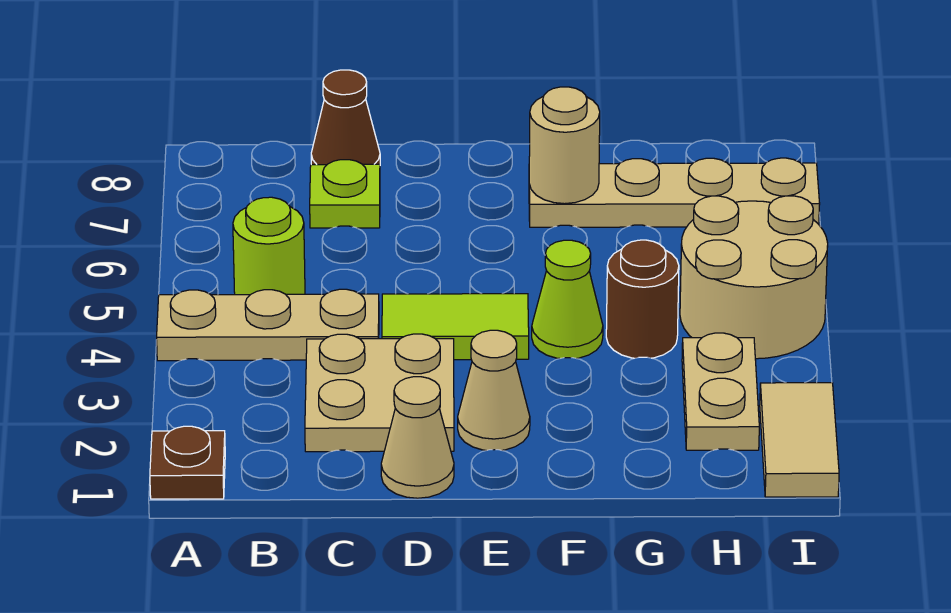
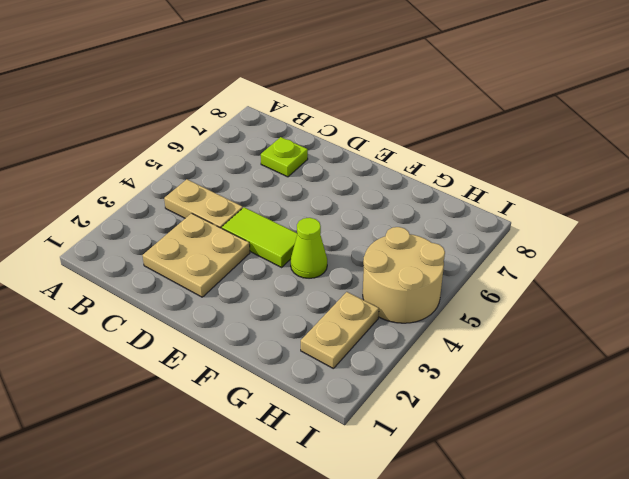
tan 1x2 plate [164,179,243,228] -> tan 1x3 plate [157,289,379,361]
none -> brown 1x1 plate [150,426,225,499]
none -> lime 1x1 round brick [233,197,305,295]
none -> brown 1x1 cone [311,70,380,165]

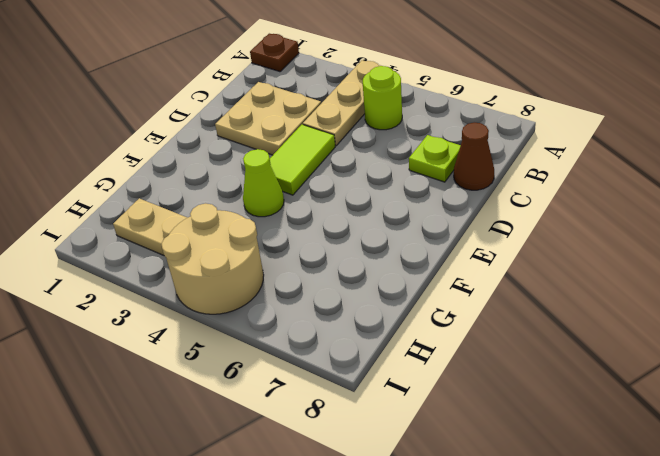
none -> tan 1x1 cone [381,377,454,498]
none -> tan 1x1 cone [458,330,530,450]
none -> tan 1x4 plate [529,158,820,227]

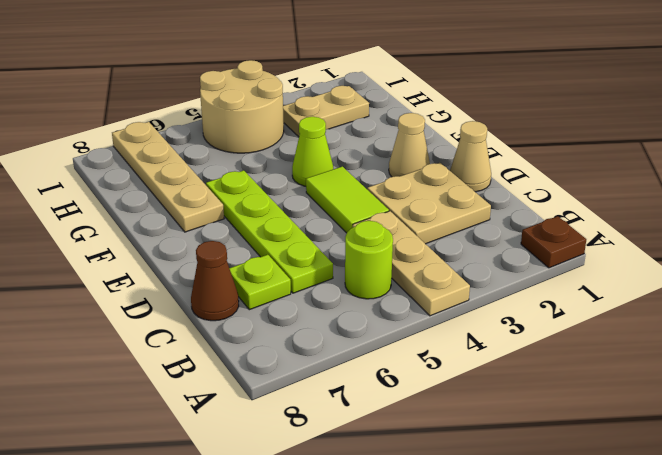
lime 1x4 plate [206,170,333,293] -> none
none -> brown 1x1 round brick [606,240,679,358]
none -> tan 1x2 tile [760,383,839,497]
none -> tan 1x1 round brick [529,87,600,204]

